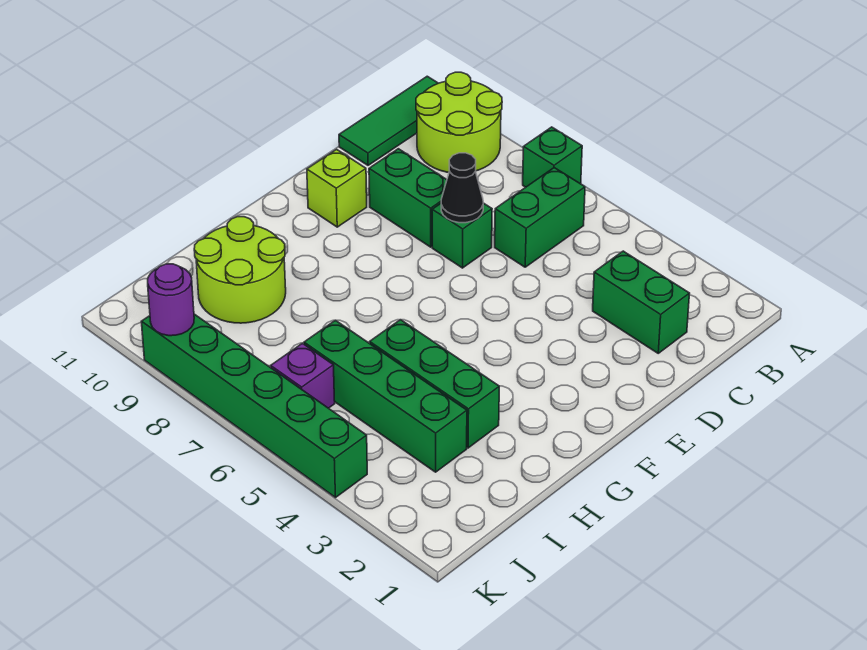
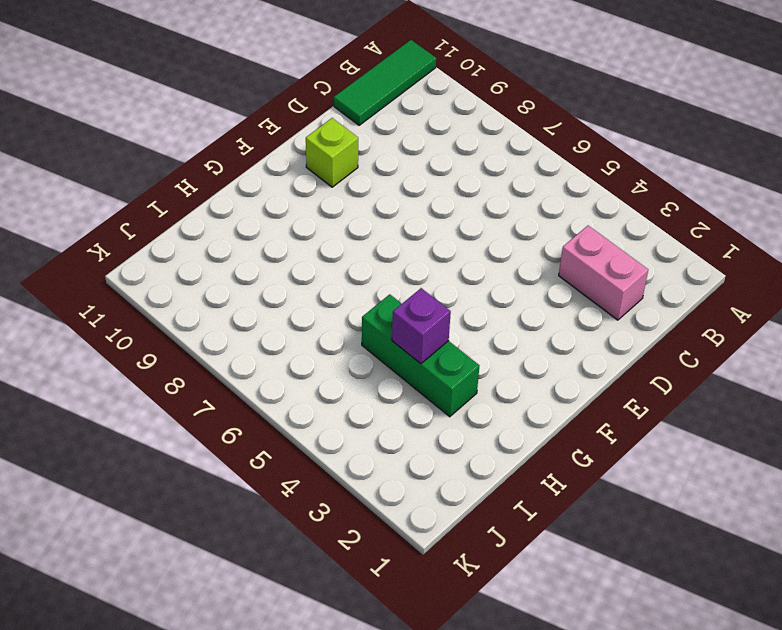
pink 1x2 brick [559,226,648,320] -> green 1x2 brick [593,251,690,353]
purple 1x1 brick [392,288,451,364] -> purple 1x1 brick moved to [271,343,335,408]
none -> green 1x1 brick [523,127,582,187]
none -> lime 2x2 round brick [416,72,502,172]
none -> green 1x2 brick [495,168,585,267]

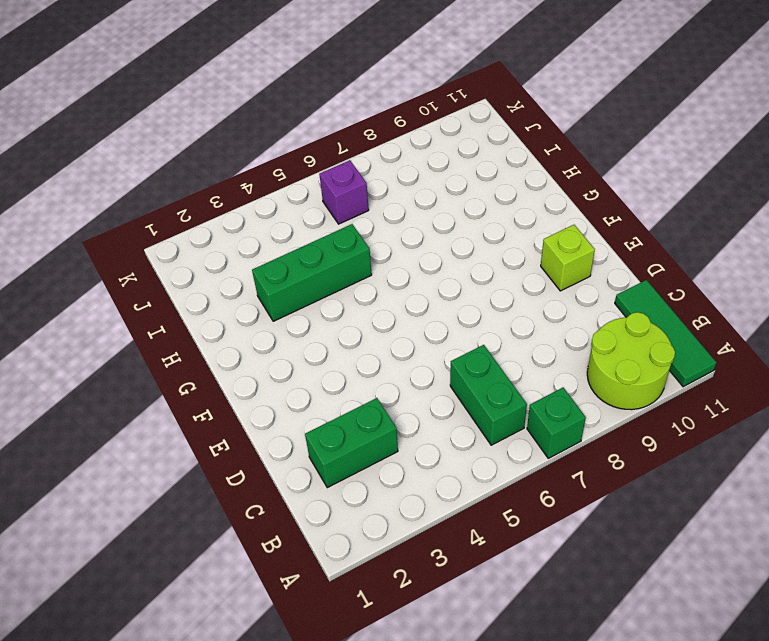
none -> green 1x1 brick [432,203,492,268]
none -> green 1x2 brick [369,149,447,247]
none -> lime 2x2 round brick [194,217,286,323]

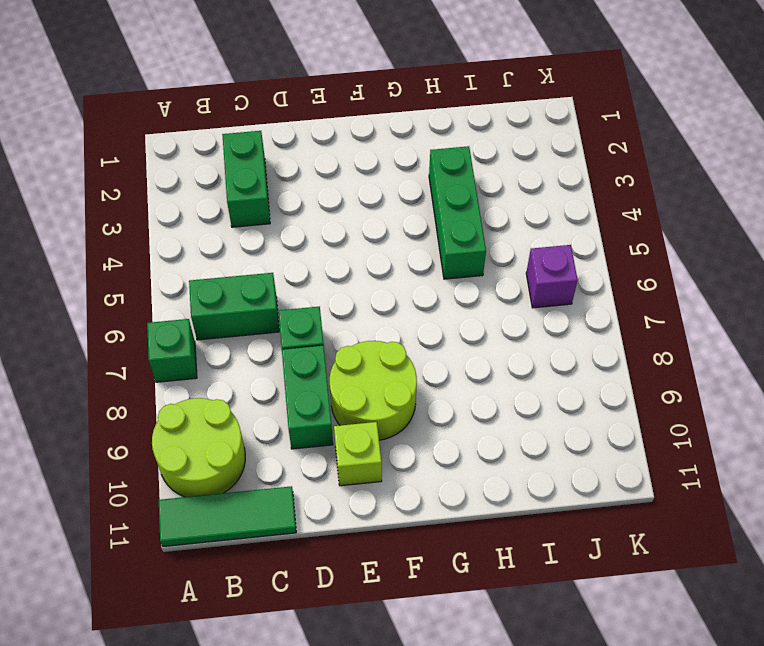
lime 2x2 round brick [330,341,417,440] -> lime 2x2 round brick moved to [194,217,286,323]
none -> green 1x4 brick [304,320,467,472]
none -> green 1x6 brick [141,314,367,498]
none -> black 1x1 cone [441,153,483,223]

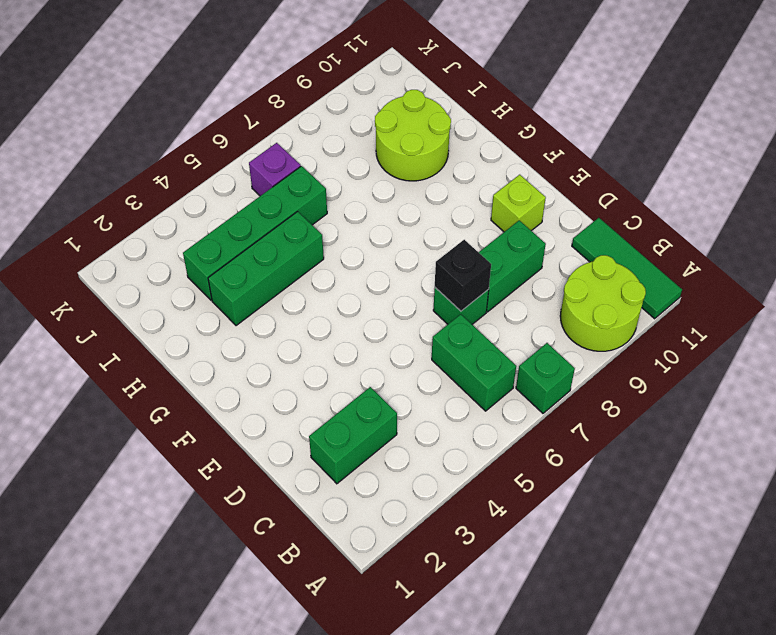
black 1x1 brick [435,240,491,311] -> black 1x1 cone [441,153,483,223]
none -> green 1x6 brick [141,314,367,498]
none -> purple 1x1 round brick [148,264,194,336]

